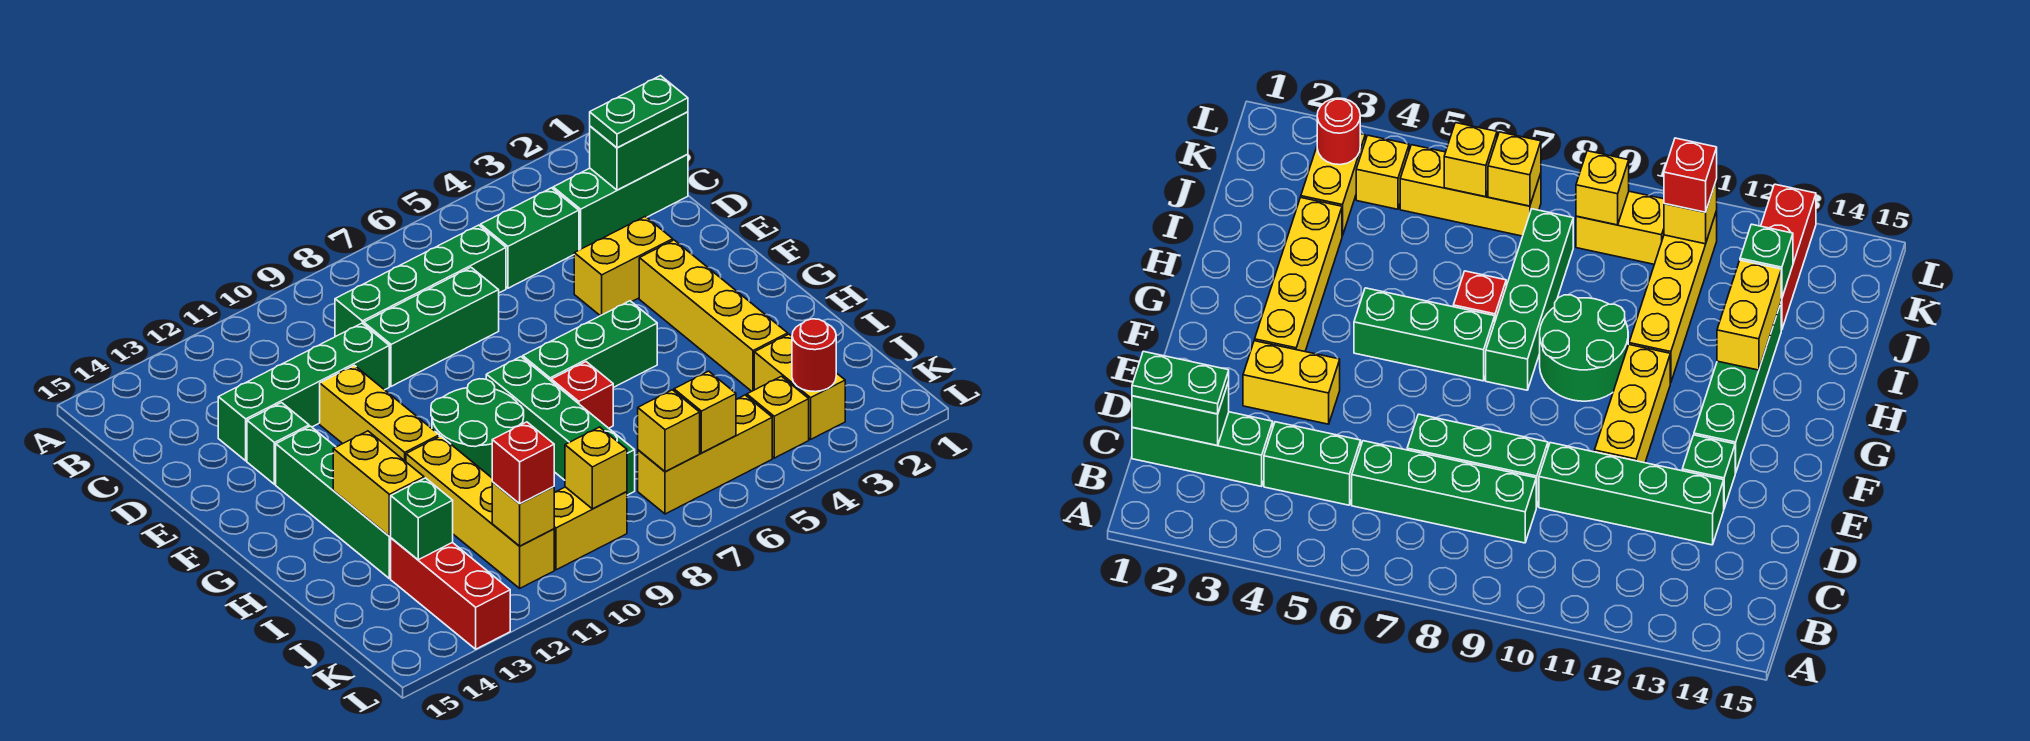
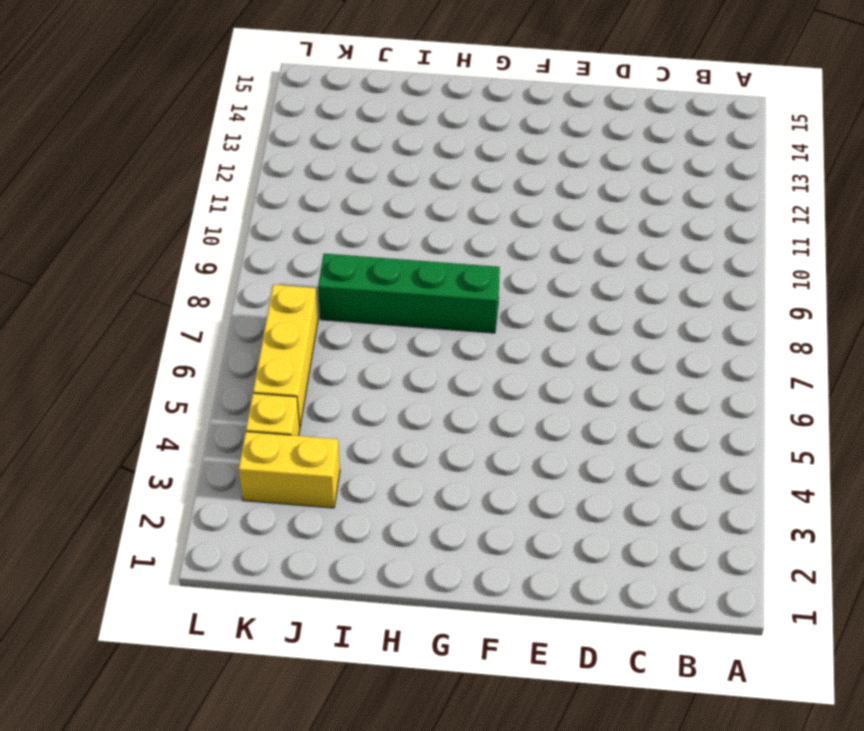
none -> green 1x3 brick [553,154,688,250]
none -> green 1x2 brick [481,188,579,288]
none -> green 1x4 brick [335,225,506,337]
none -> green 1x3 brick [364,268,499,386]

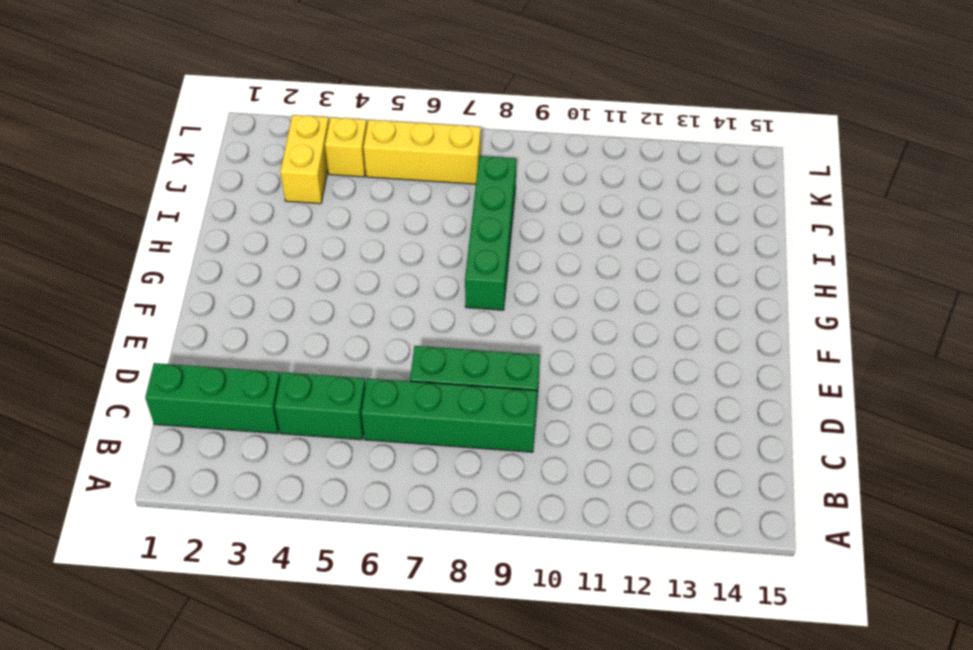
none -> green 1x4 brick [218,323,389,461]
none -> yellow 1x2 brick [574,216,673,316]
none -> yellow 1x3 brick [320,365,439,462]
none -> green 1x1 brick [247,403,309,484]

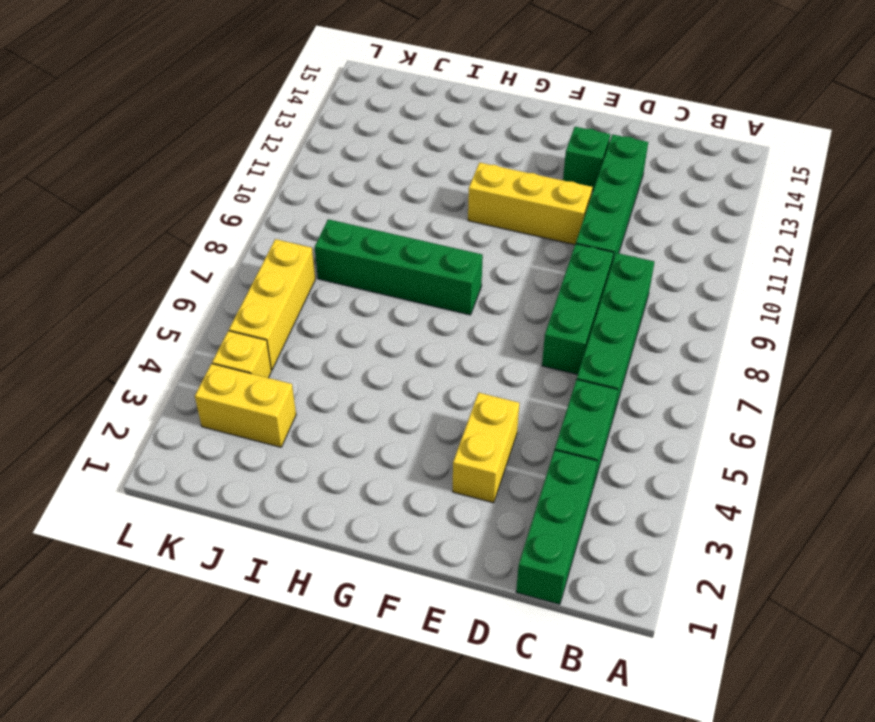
none -> yellow 1x4 brick [639,240,788,391]
none -> green 1x4 brick [276,426,391,579]
none -> green 1x3 brick [523,301,657,388]
none -> green 2x2 round brick [431,379,524,478]

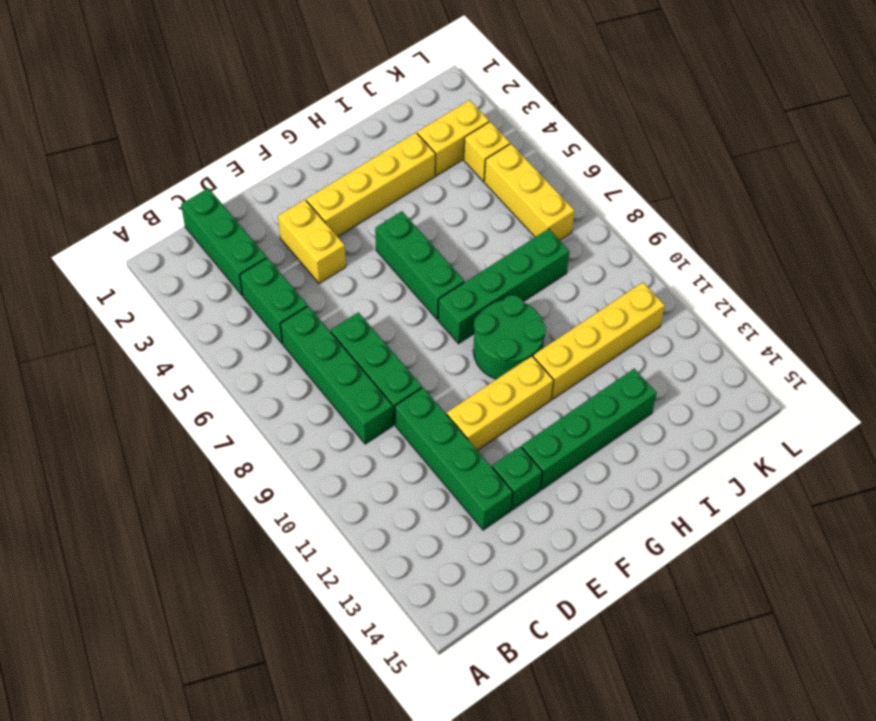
none -> red 1x1 brick [552,362,613,428]
none -> red 1x3 brick [391,538,510,649]
none -> yellow 1x2 brick [554,487,627,570]
none -> green 1x2 brick [590,112,688,190]

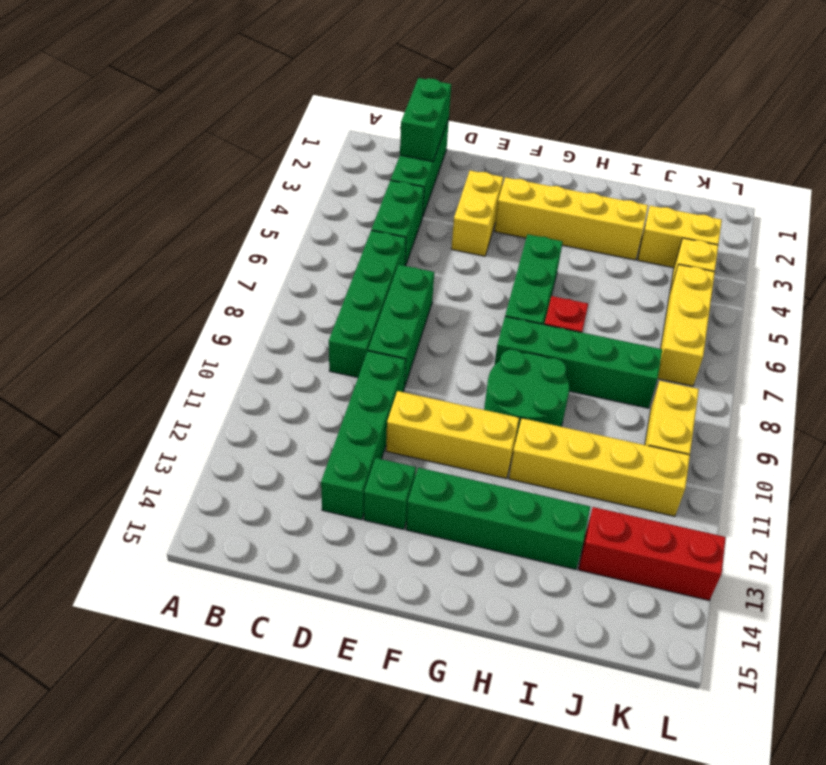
none -> yellow 1x2 brick [333,431,424,536]
none -> green 1x1 brick [391,478,453,560]
none -> red 1x1 round brick [792,319,836,392]
none -> yellow 1x1 brick [674,371,736,453]

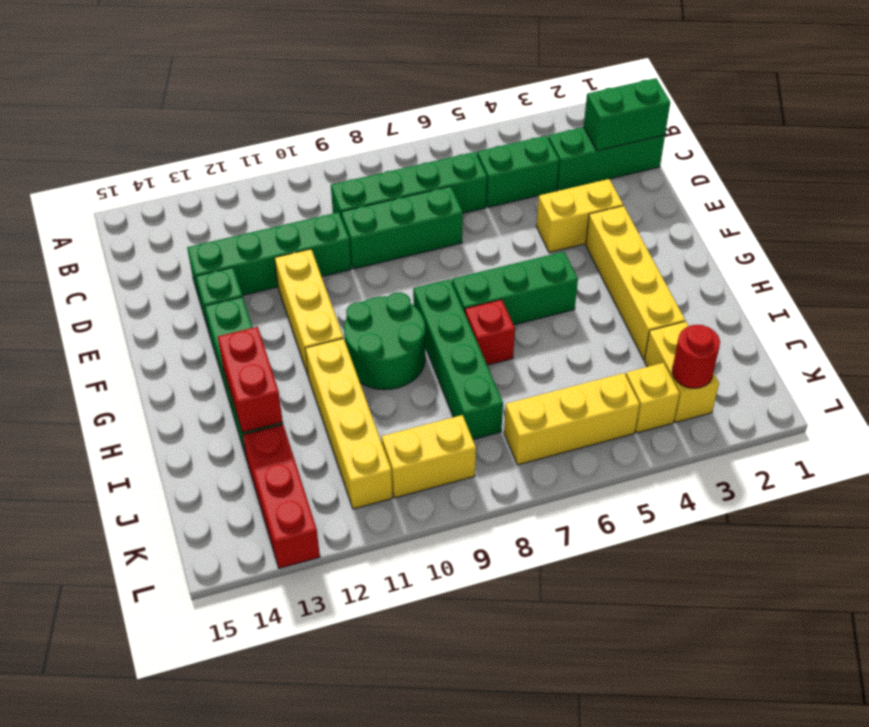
red 1x2 brick [218,327,283,433] -> yellow 1x2 brick [333,431,424,536]
none -> green 1x1 brick [391,478,453,560]
none -> yellow 1x1 brick [674,371,736,453]
none -> yellow 1x1 brick [638,390,700,472]
none -> yellow 1x1 brick [565,427,627,509]

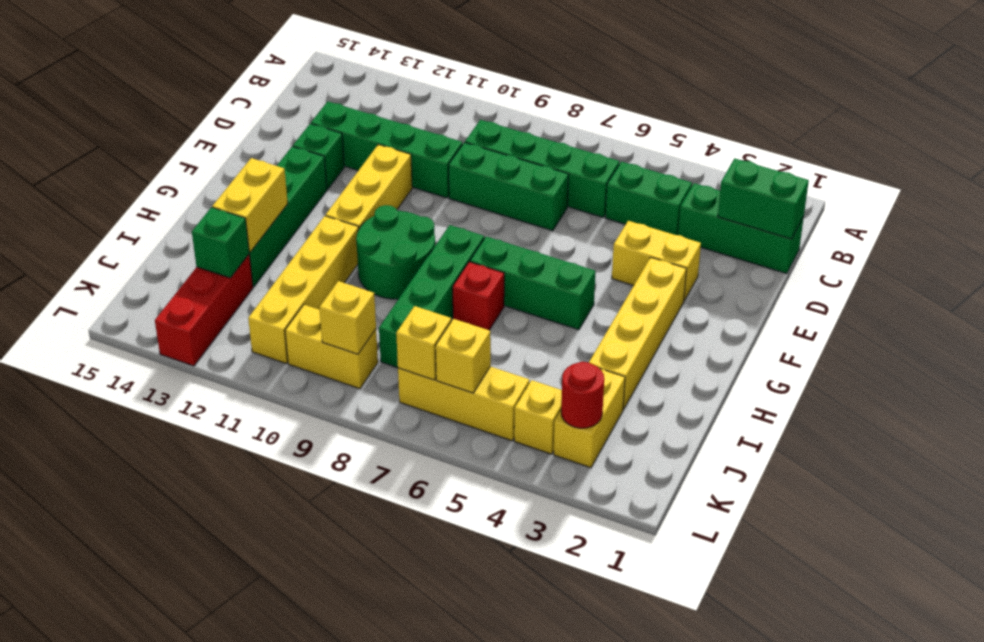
none -> yellow 1x1 brick [492,482,554,546]
none -> green 1x2 plate [590,76,688,148]
none -> red 1x1 brick [492,422,554,504]

